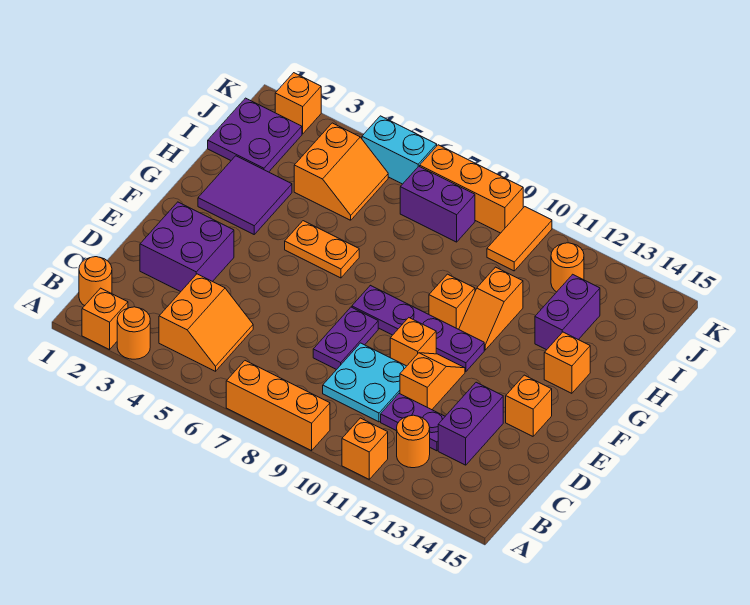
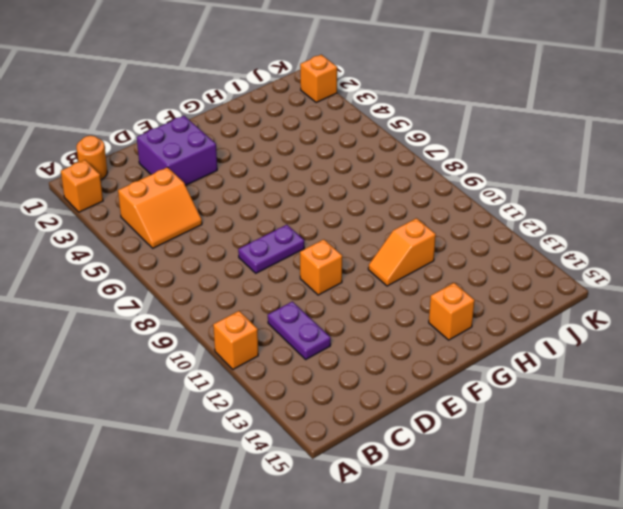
none -> orange 1x1 round brick [117,307,150,359]
none -> orange 1x3 brick [226,361,330,451]
none -> orange 1x1 round brick [397,415,430,468]
none -> cyan 2x2 plate [323,343,406,422]

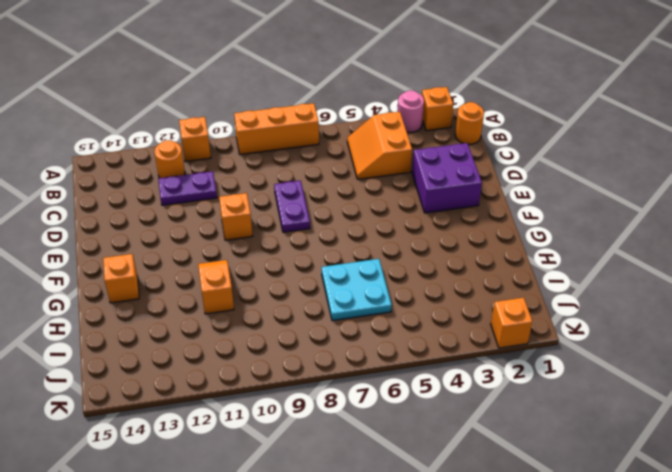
pink 1x1 round brick [397,90,424,132] -> orange 1x1 round brick [117,307,150,359]
cyan 2x2 plate [322,259,392,321] -> cyan 2x2 plate moved to [323,343,406,422]
none -> purple 1x2 brick [438,382,503,465]
none -> orange 1x2 slope [400,353,465,410]
none -> orange 1x1 brick [506,375,552,436]
none -> purple 1x4 plate [352,285,484,372]

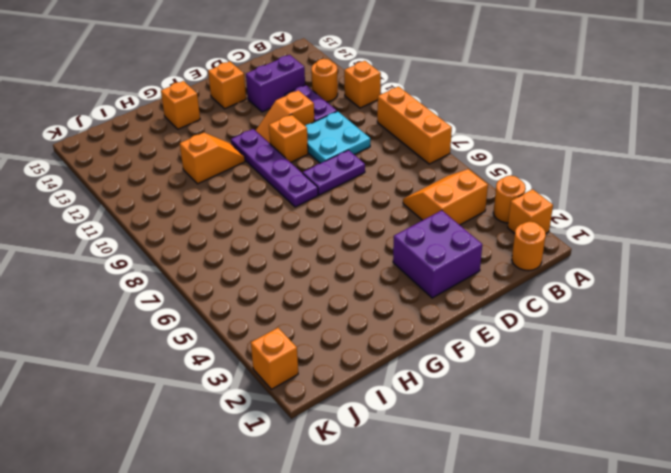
none -> purple 2x2 tile [198,156,292,234]
none -> orange 1x2 plate [285,221,359,278]
none -> orange 1x1 brick [429,274,475,329]
none -> purple 1x2 brick [535,274,600,350]

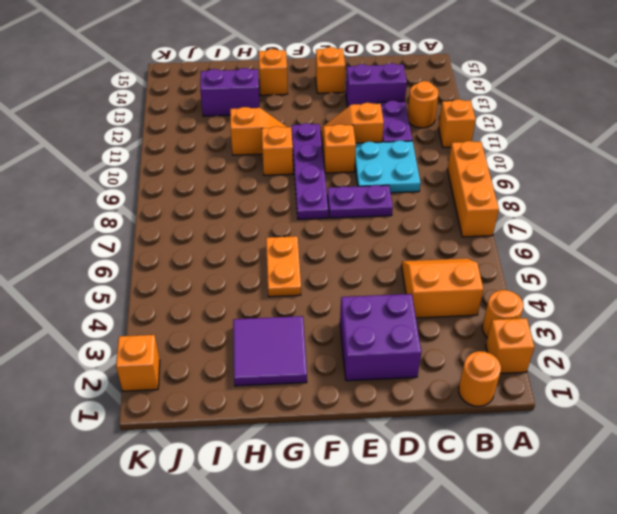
none -> purple 2x2 plate [208,98,302,172]
none -> orange 2x2 slope [294,123,388,220]
none -> purple 1x2 brick [400,166,475,242]
none -> orange 1x2 tile [487,207,552,271]

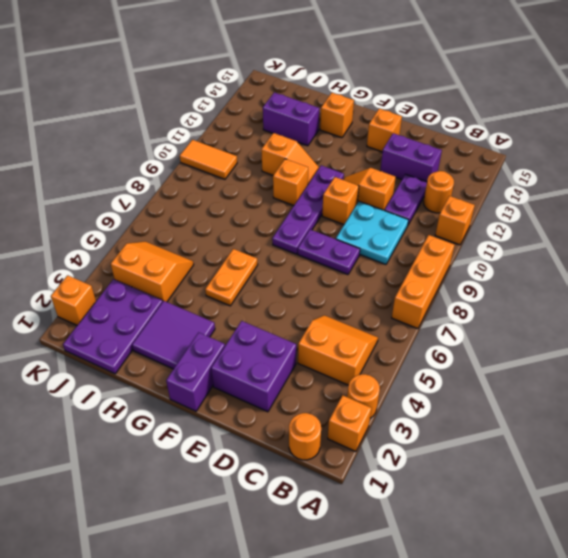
purple 1x2 brick [166,332,225,411] -> purple 1x2 brick moved to [400,166,475,242]
purple 2x3 plate [63,279,163,374] -> purple 2x2 plate [208,98,302,172]
none -> orange 1x1 round brick [551,243,584,292]
none -> cyan 1x2 brick [362,116,437,184]
none -> orange 1x3 brick [420,145,523,233]

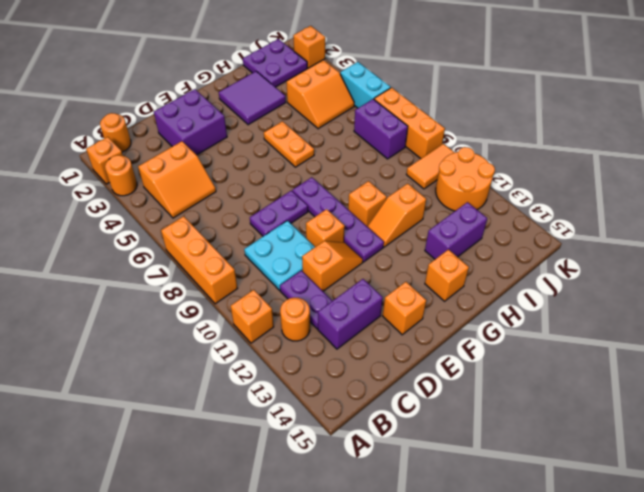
orange 2x2 round brick [436,147,495,211] -> orange 1x1 round brick [551,243,584,292]

